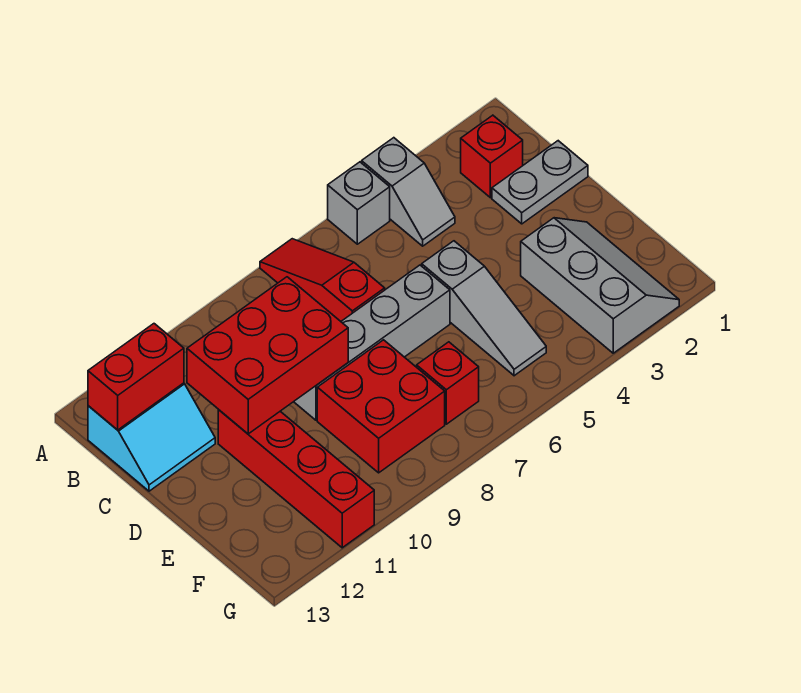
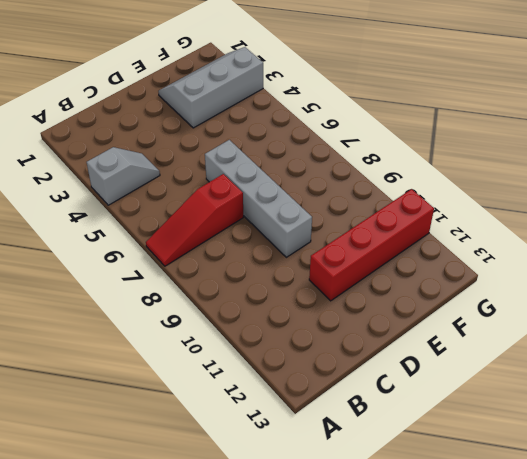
none -> grey 1x1 brick [328,162,390,244]
none -> red 1x1 brick [461,115,523,198]
none -> cyan 2x2 slope [88,383,215,491]

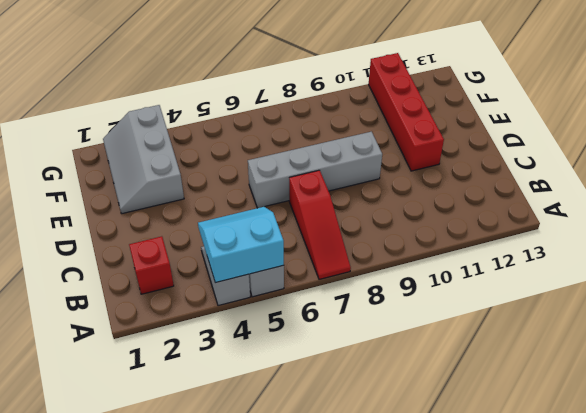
cyan 2x2 slope [198,207,284,283] -> cyan 2x2 slope moved to [88,383,215,491]
none -> grey 1x2 plate [492,141,588,224]
none -> grey 1x3 slope [422,241,546,376]
none -> red 2x2 brick [317,340,445,473]

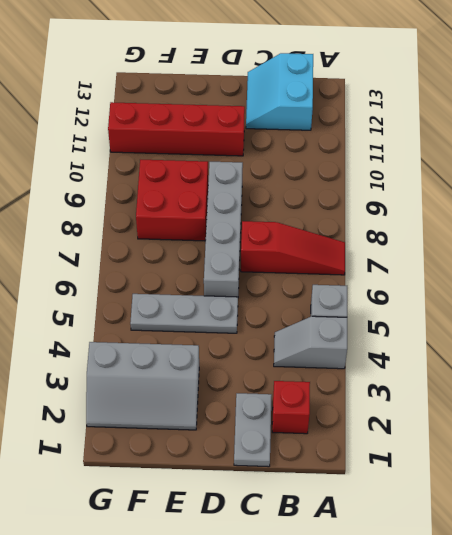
grey 1x3 plate [130,294,238,333] -> grey 1x3 slope [422,241,546,376]
none -> red 1x1 brick [417,342,479,424]
none -> red 1x2 brick [88,324,184,430]
none -> red 2x3 brick [187,277,348,434]

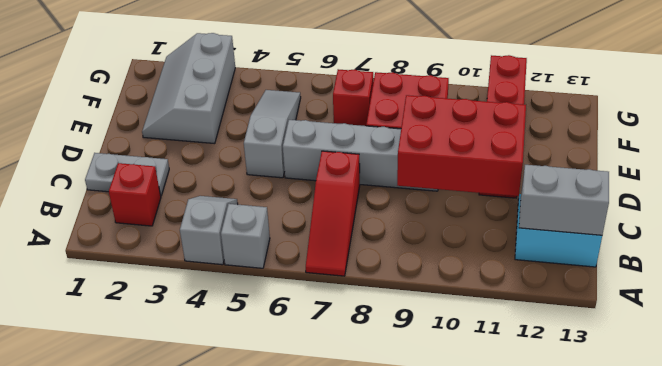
grey 1x2 brick [519,165,609,235] -> red 1x2 brick [88,324,184,430]

